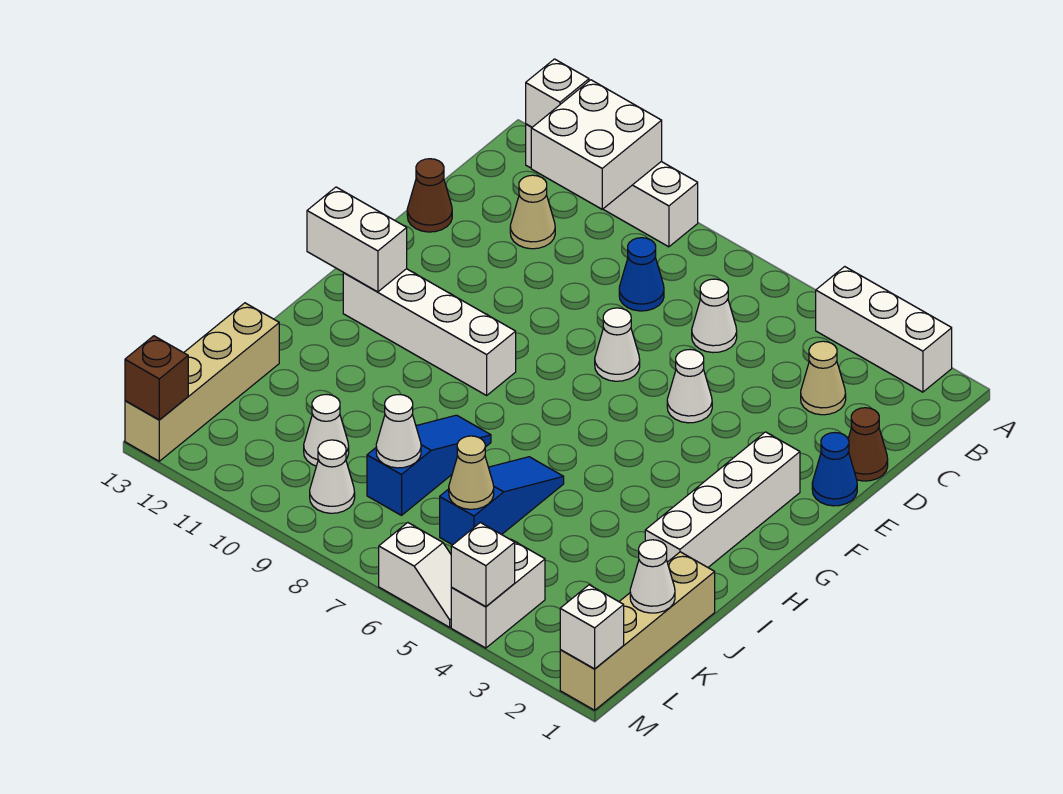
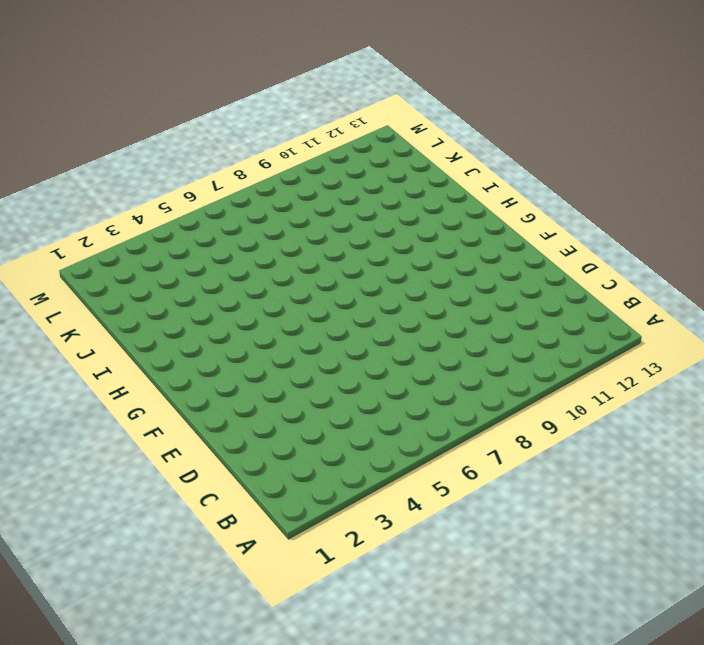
none -> white 1x3 brick [816,267,952,392]
none -> white 1x4 brick [526,124,698,247]
none -> tan 1x1 cone [801,341,846,415]
none -> white 1x1 cone [692,279,737,353]

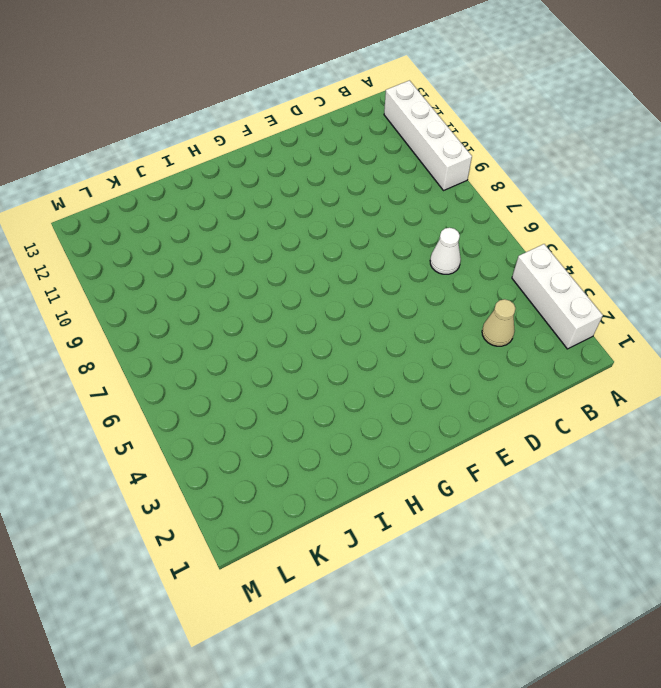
none -> blue 1x1 cone [619,238,664,311]
none -> tan 1x1 cone [510,175,555,249]
none -> brown 1x1 cone [848,408,888,481]
none -> brown 1x1 cone [407,159,452,232]

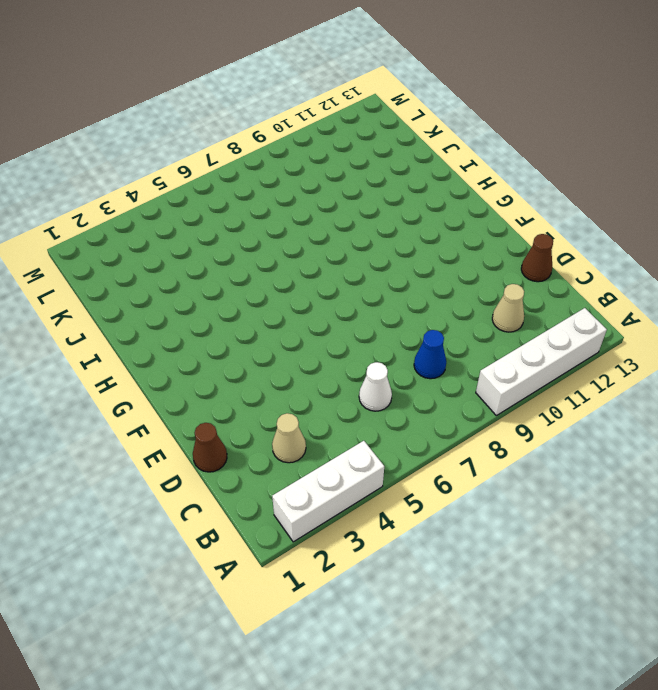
none -> blue 1x1 cone [812,433,857,506]
none -> white 1x1 cone [667,349,712,423]
none -> white 1x1 cone [595,308,640,381]
none -> white 1x4 brick [645,432,800,567]

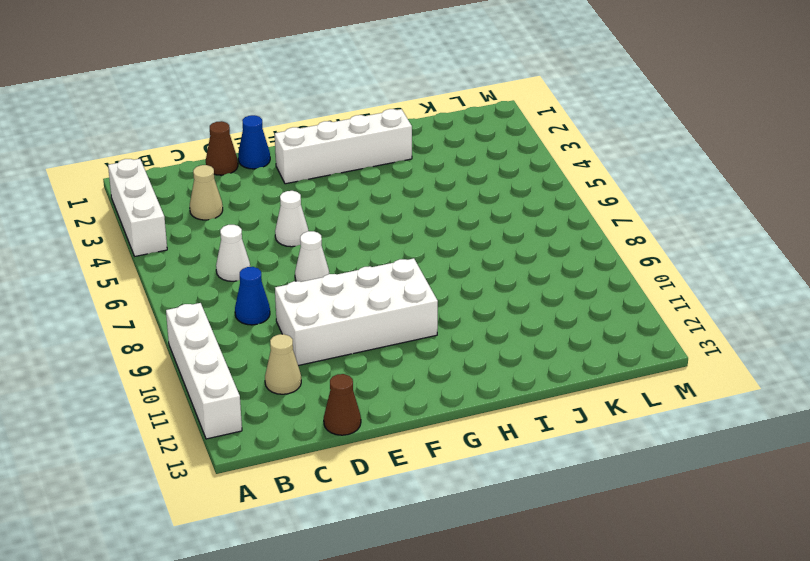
white 2x4 brick [275,258,438,366] -> white 1x4 brick [343,269,516,395]
none -> blue 1x3 slope [440,457,564,545]
none -> blue 1x3 slope [367,415,491,515]
none -> tan 1x4 brick [560,552,715,710]
none -> tan 1x4 brick [125,303,279,461]

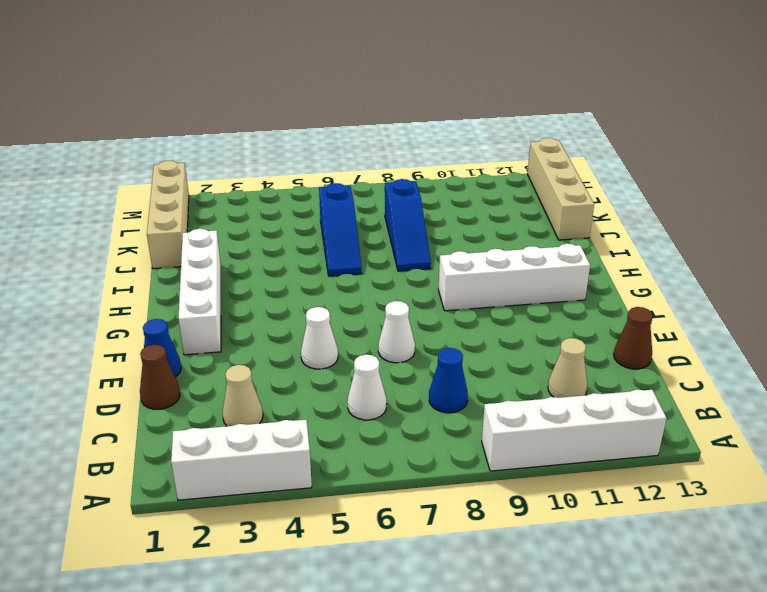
none -> white 1x1 cone [304,394,349,466]
none -> white 1x2 brick [451,539,545,648]
none -> white 1x1 cone [310,440,355,513]
none -> white 1x2 slope [379,523,452,627]

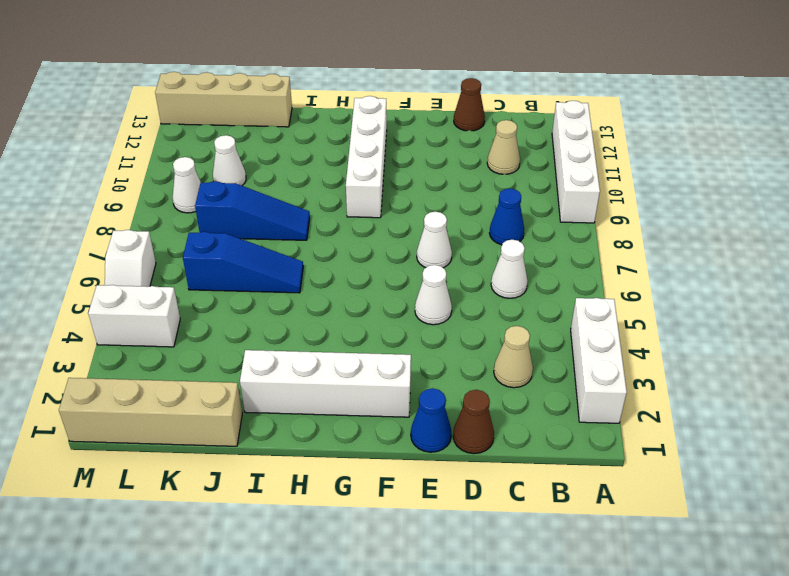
none -> white 2x2 brick [531,80,662,209]
none -> white 1x1 brick [526,59,589,127]
none -> white 1x2 brick [307,187,407,292]
none -> white 1x1 cone [630,540,675,613]

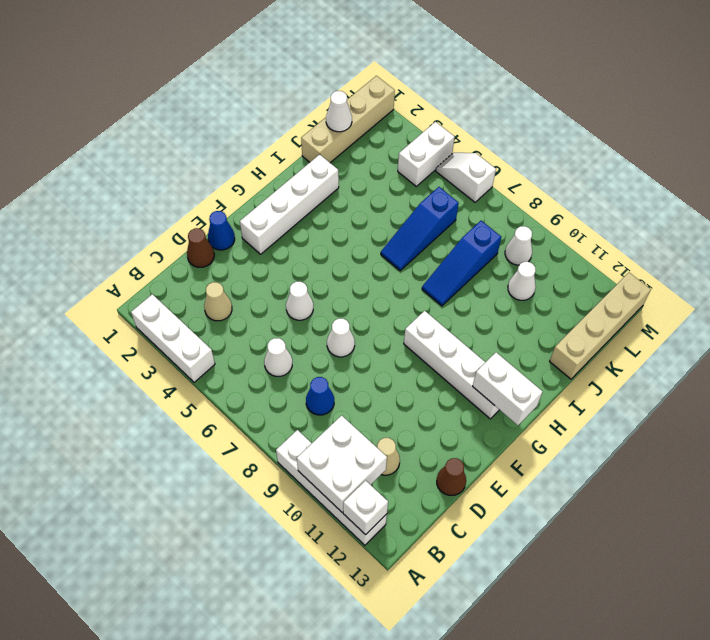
none -> tan 1x1 cone [449,436,494,509]
none -> white 1x1 cone [376,395,421,468]
none -> white 1x1 brick [560,585,624,669]
none -> white 1x1 brick [451,523,515,607]

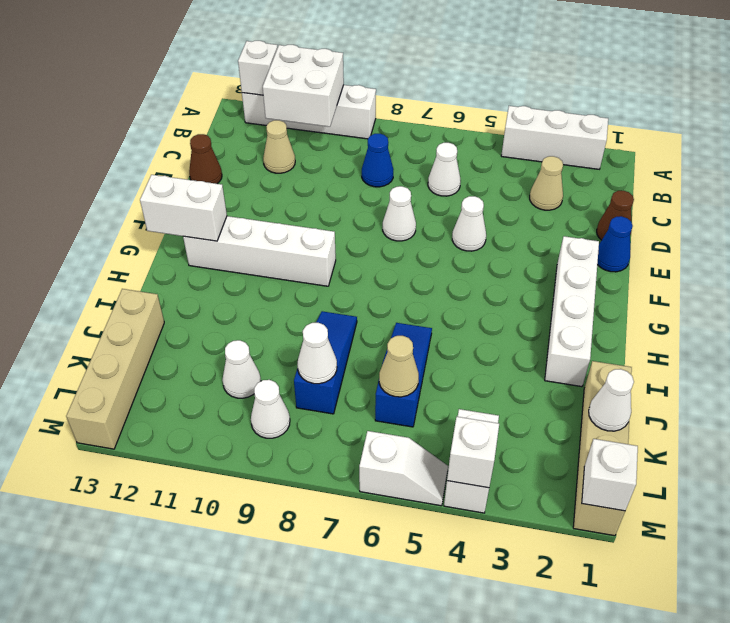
none -> brown 1x1 brick [125,336,188,420]

